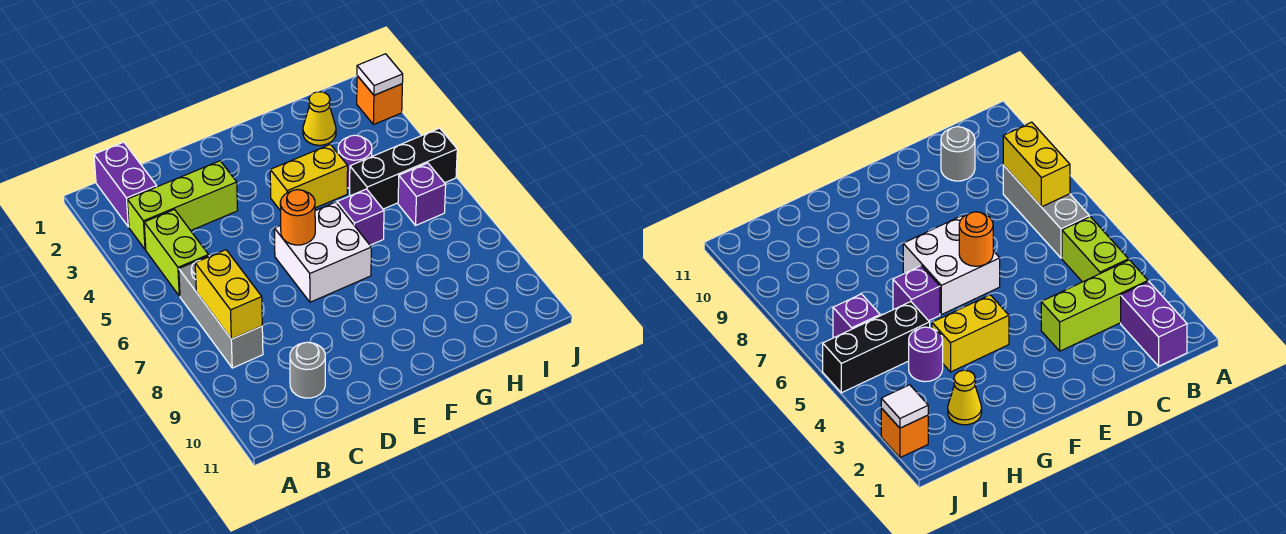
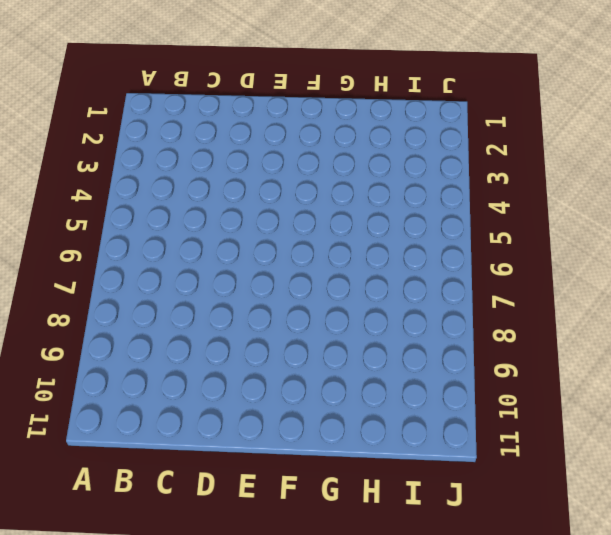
none -> purple 1x2 brick [94,142,157,227]
none -> lime 1x3 brick [127,161,238,250]
none -> lime 1x2 brick [144,210,209,296]

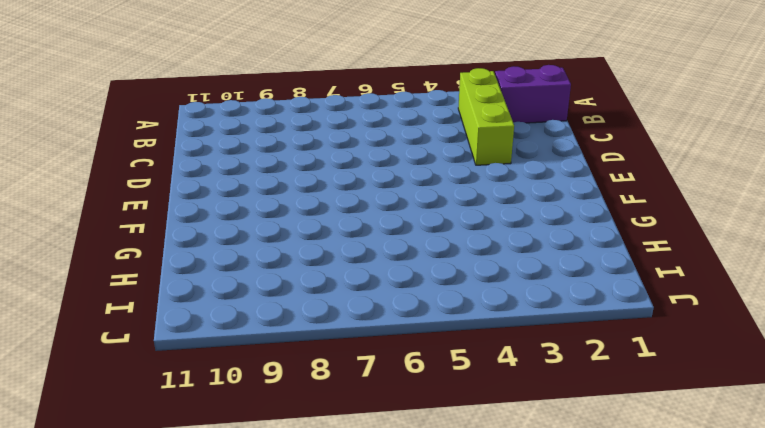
none -> lime 1x2 brick [144,210,209,296]
none -> grey 1x3 brick [179,256,263,368]
none -> grey 1x1 round brick [290,342,325,398]

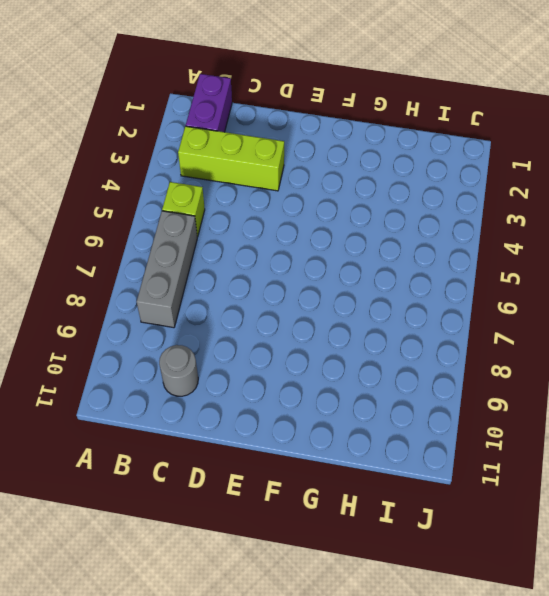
lime 1x1 brick [162,182,205,237] -> lime 1x2 brick [144,210,209,296]
none -> white 2x2 brick [274,202,371,302]
none -> yellow 1x2 brick [270,144,348,211]
none -> purple 1x1 brick [337,189,384,245]

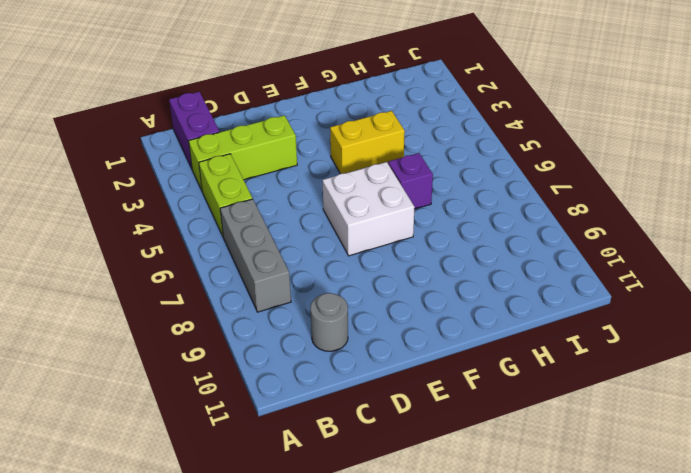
none -> yellow 1x1 cone [303,92,336,145]
none -> purple 1x1 round brick [338,135,372,189]
none -> black 1x3 brick [350,128,457,209]

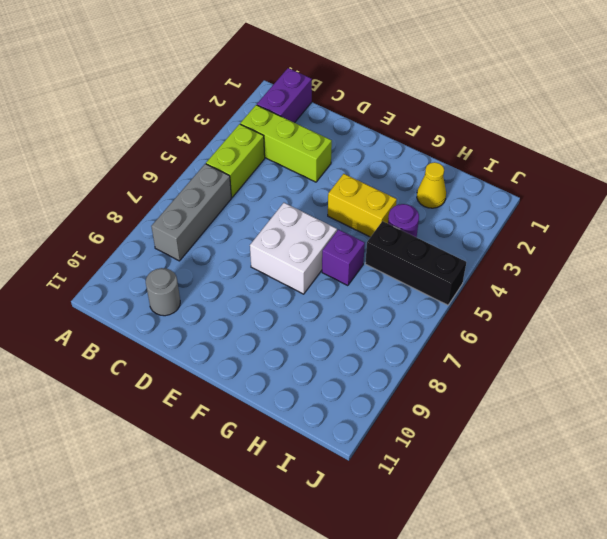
none -> purple 1x1 brick [398,163,446,225]
none -> orange 1x1 brick [357,76,402,125]
none -> yellow 1x2 brick [195,250,262,339]

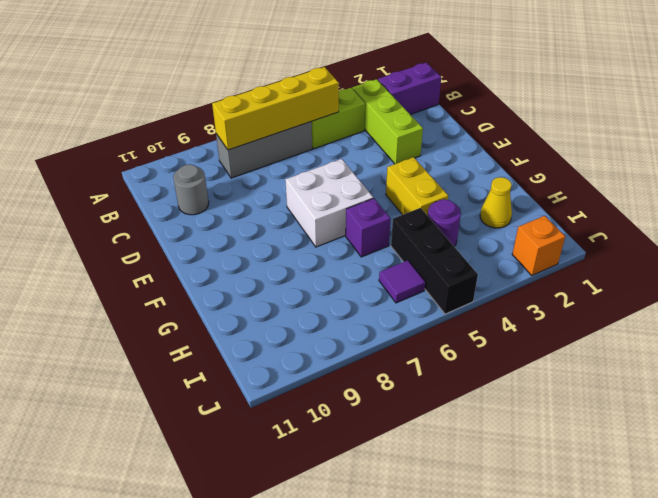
yellow 1x4 brick [212,67,339,150] -> yellow 1x2 brick [195,250,262,339]
purple 1x1 tile [379,260,425,303] -> purple 1x1 brick [398,163,446,225]
none -> orange 1x1 round brick [280,190,315,245]
none -> white 1x1 tile [357,54,403,95]

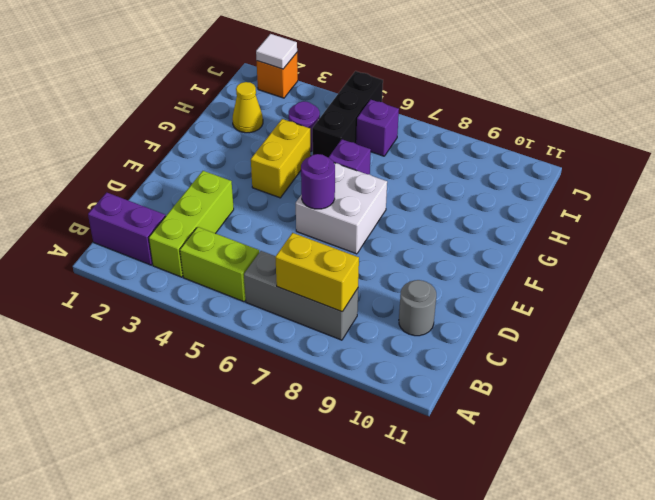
purple 1x1 round brick [301,154,335,209] -> orange 1x1 round brick [280,190,315,245]

